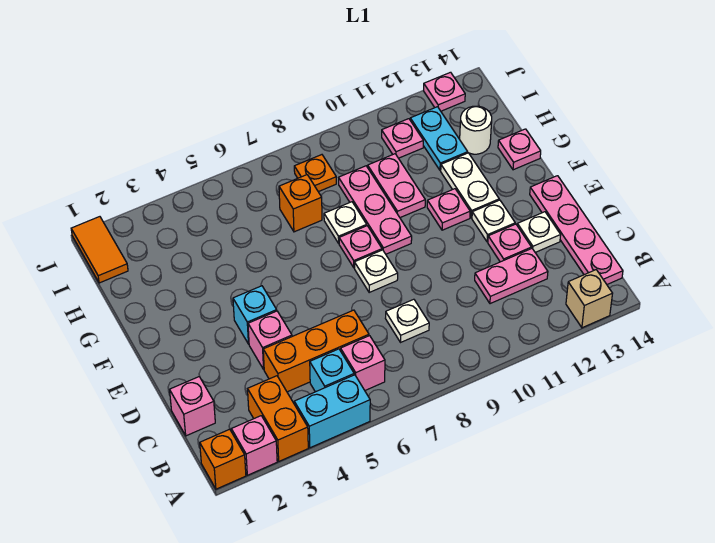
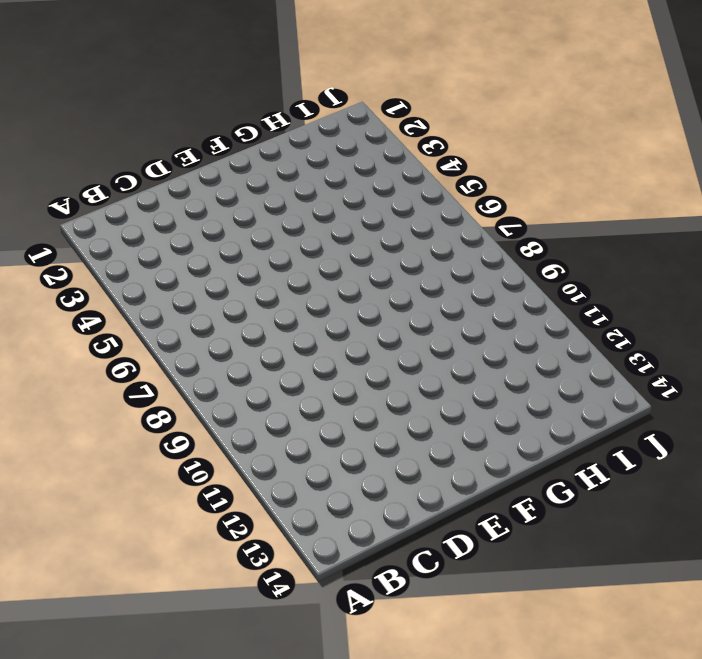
none -> orange 1x1 brick [200,429,246,489]
none -> pink 1x1 brick [231,416,277,475]
none -> orange 1x2 brick [248,376,308,461]
none -> cyan 1x2 brick [294,375,370,448]

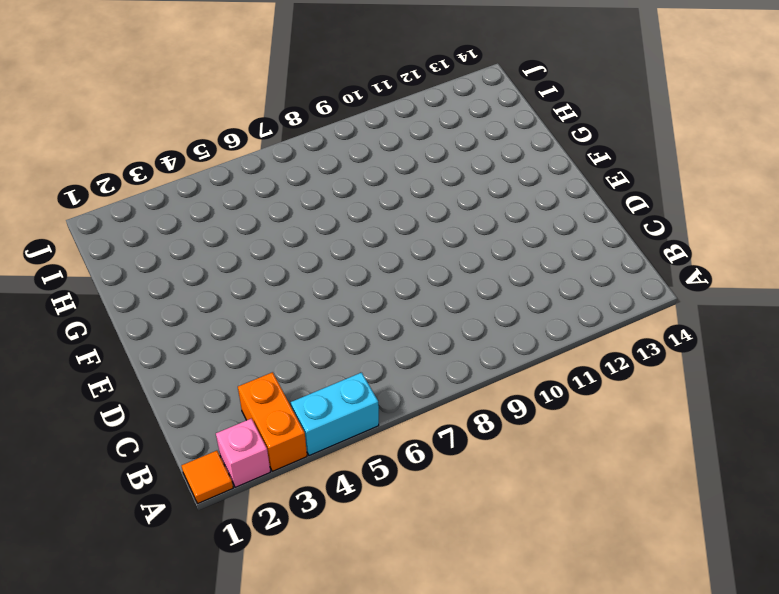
orange 1x1 tile [182,451,233,504] -> orange 1x1 brick [200,429,246,489]
none -> tan 1x1 brick [566,270,613,328]
none -> cyan 1x1 brick [310,349,354,392]
none -> pink 1x1 brick [341,336,385,390]
none -> pink 1x4 plate [530,176,623,284]

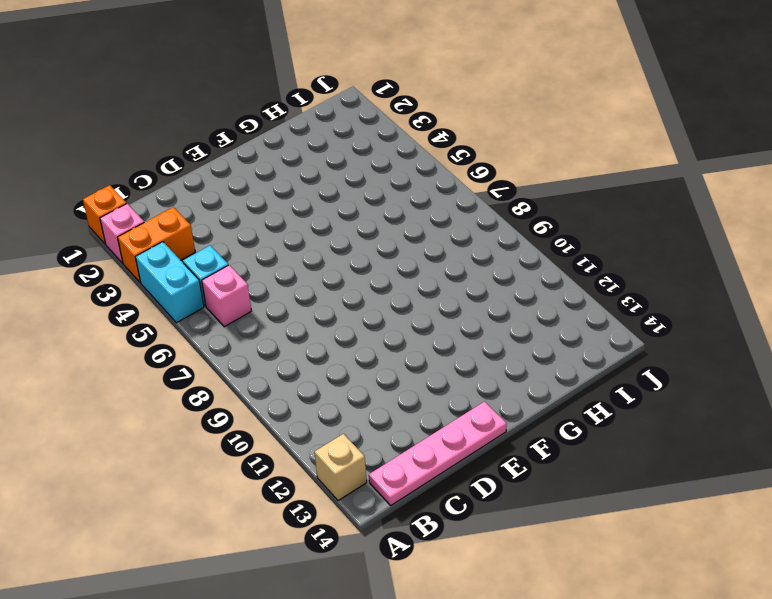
none -> pink 1x1 brick [170,377,215,436]
none -> orange 1x3 brick [263,310,369,392]
none -> white 1x1 plate [385,299,429,343]
none -> pink 1x2 plate [475,248,548,304]

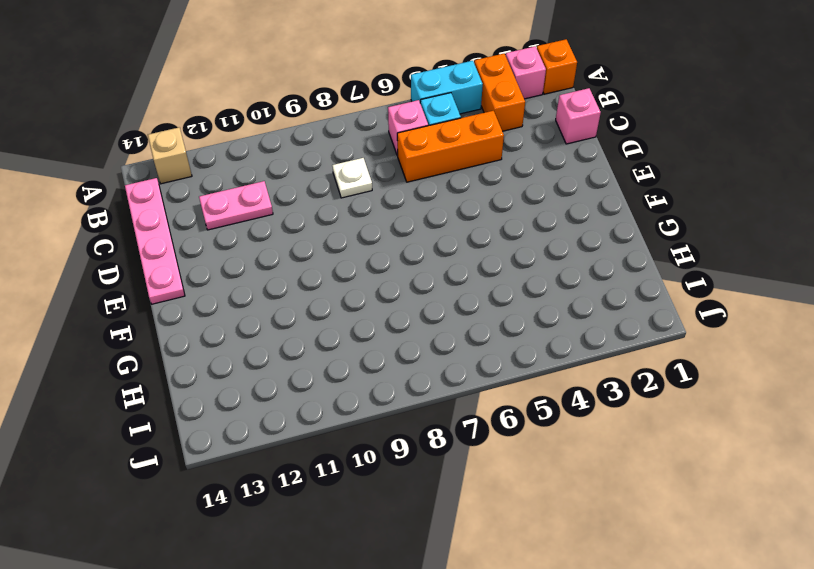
none -> pink 1x1 brick [248,311,292,369]
none -> pink 1x1 plate [488,224,531,262]
none -> white 1x1 plate [517,212,561,252]
none -> cyan 1x1 brick [233,286,277,344]

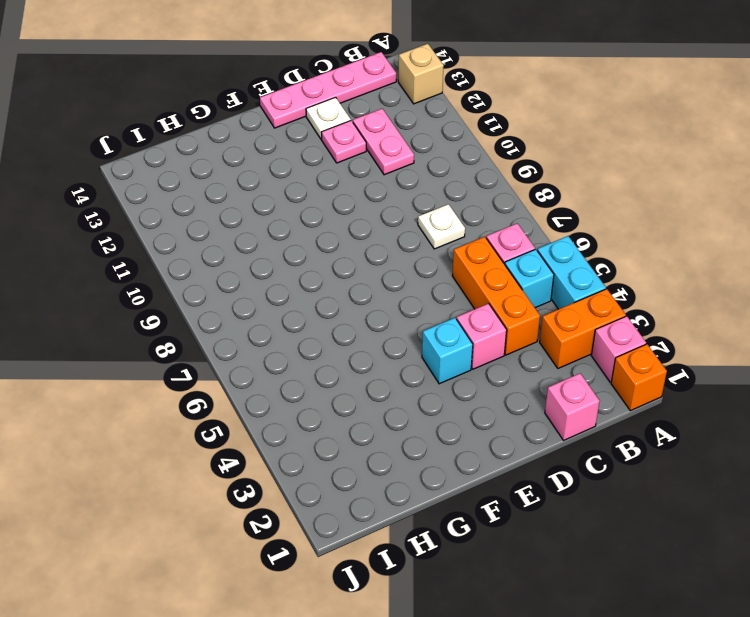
none -> white 1x1 plate [355,250,398,292]
none -> white 1x1 plate [472,200,515,242]
none -> pink 1x1 plate [339,226,382,268]
none -> pink 1x3 plate [339,166,412,254]

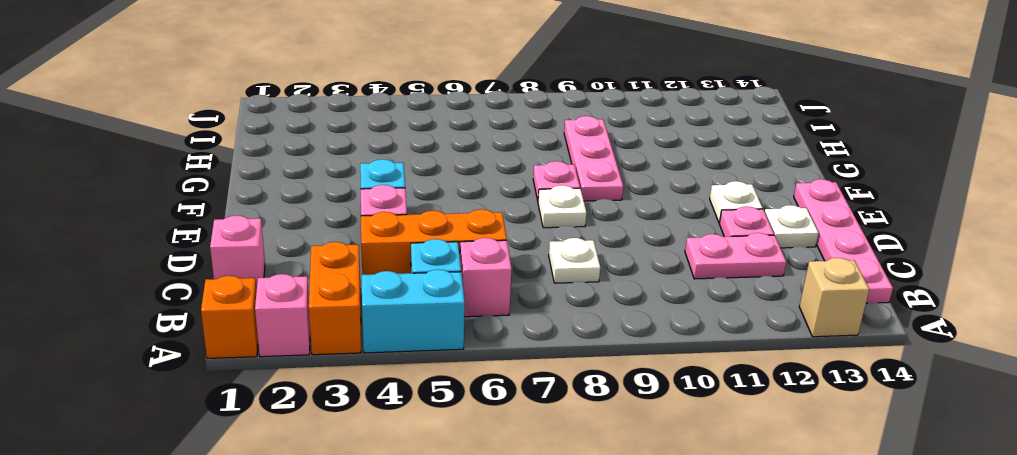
none -> pink 1x1 plate [427,189,470,230]
none -> white 1x2 plate [441,153,499,218]
none -> white 1x1 plate [324,202,367,243]
none -> pink 1x2 plate [368,154,425,218]

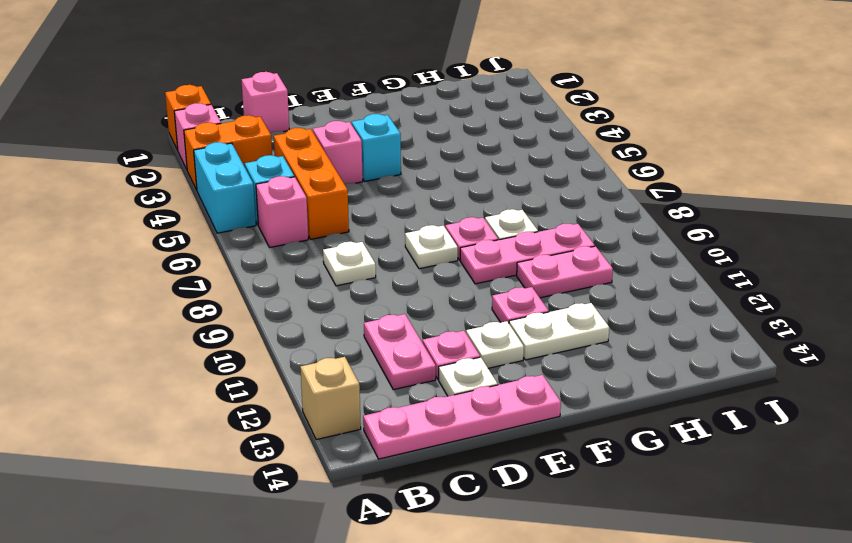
none -> pink 1x1 plate [498,129,541,170]
none -> orange 1x1 brick [279,175,322,232]
none -> cyan 1x2 plate [410,107,468,171]
none -> white 1x1 round brick [460,106,492,154]

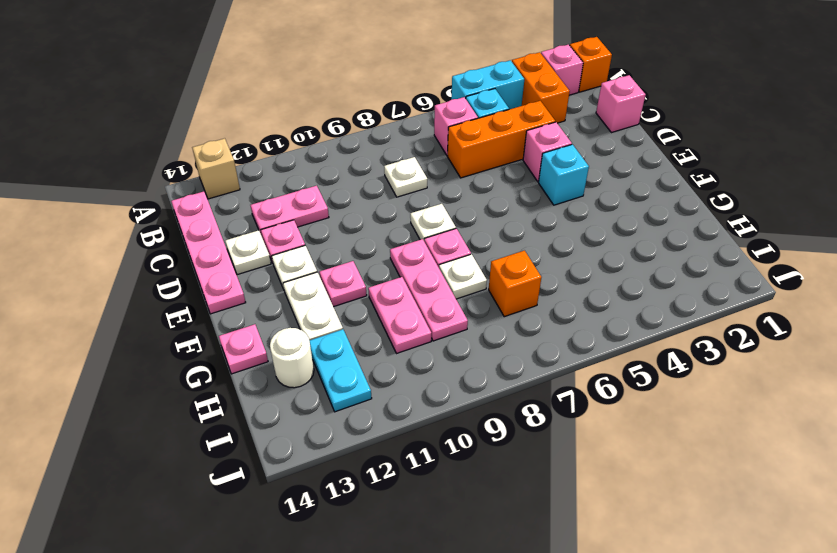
none -> orange 1x2 tile [71,217,128,283]
none -> orange 1x1 plate [294,155,336,192]
none -> pink 1x1 plate [382,119,423,158]
none -> pink 1x1 plate [424,72,465,111]

